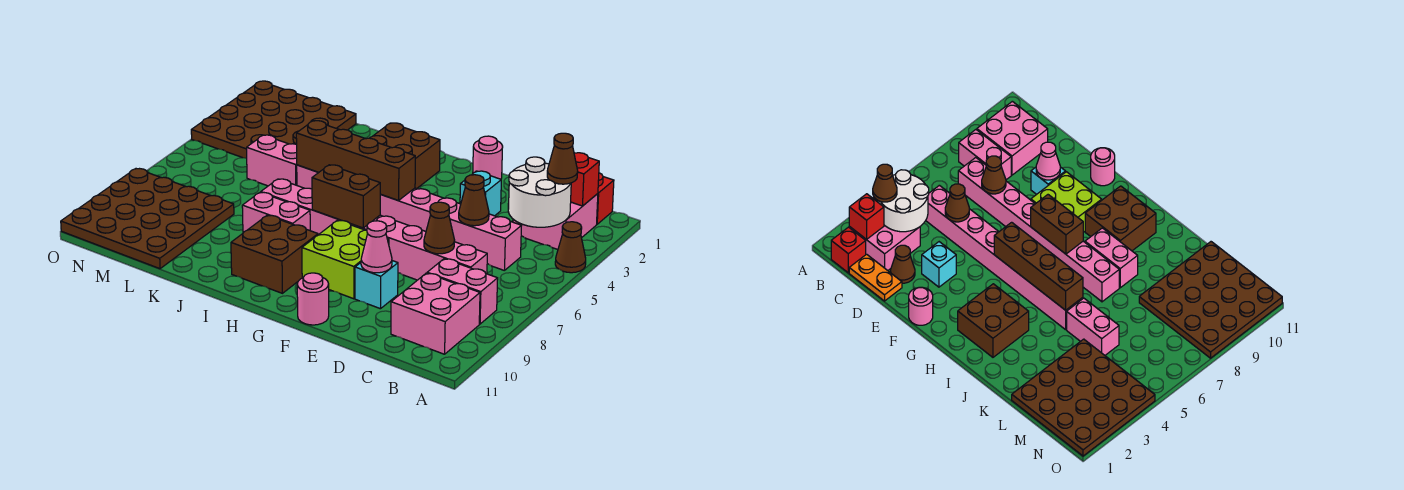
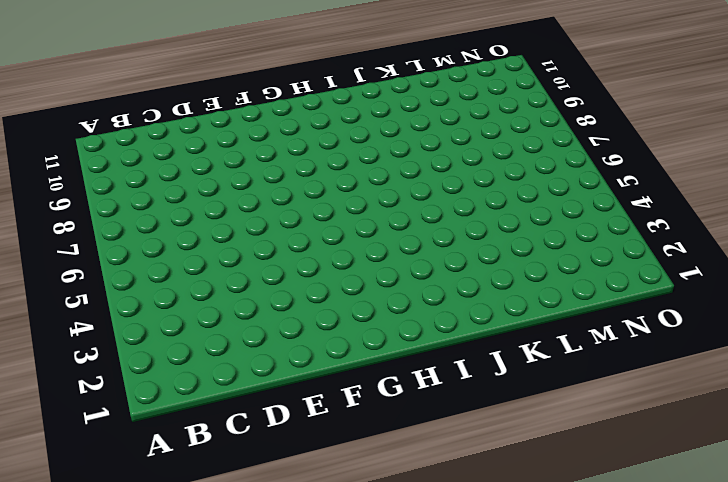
none -> brown 1x1 cone [555,222,586,273]
none -> red 1x1 brick [597,173,614,224]
none -> pink 2x2 brick [513,194,598,250]

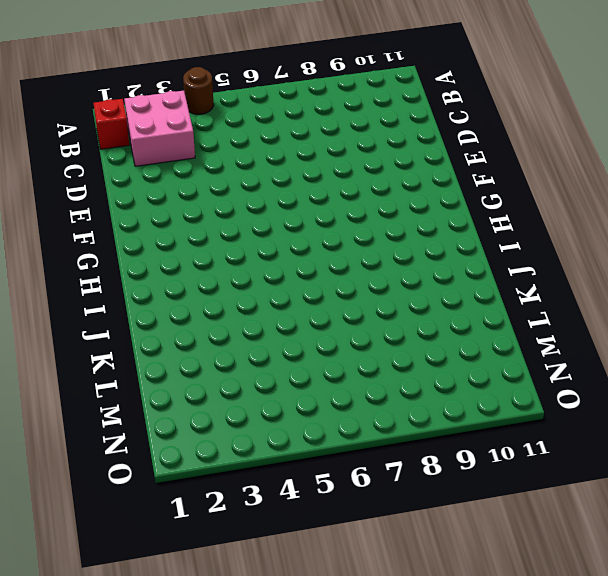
brown 1x1 round brick [183,67,214,114] -> brown 1x1 cone [555,222,586,273]
none -> pink 1x2 brick [427,259,498,324]
none -> pink 2x2 brick [391,273,480,354]
none -> orange 1x2 plate [849,254,902,301]

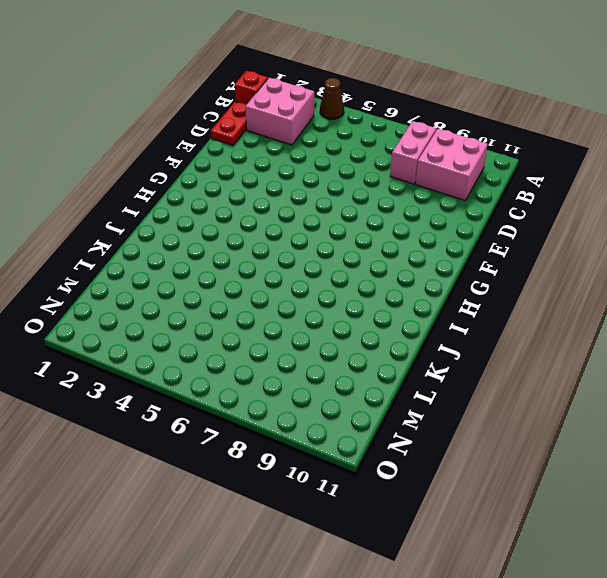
red 1x2 plate [211,101,247,145] -> orange 1x2 plate [849,254,902,301]
none -> pink 1x8 brick [297,165,521,271]
none -> pink 1x8 brick [261,179,487,280]
none -> brown 1x1 cone [891,245,915,283]

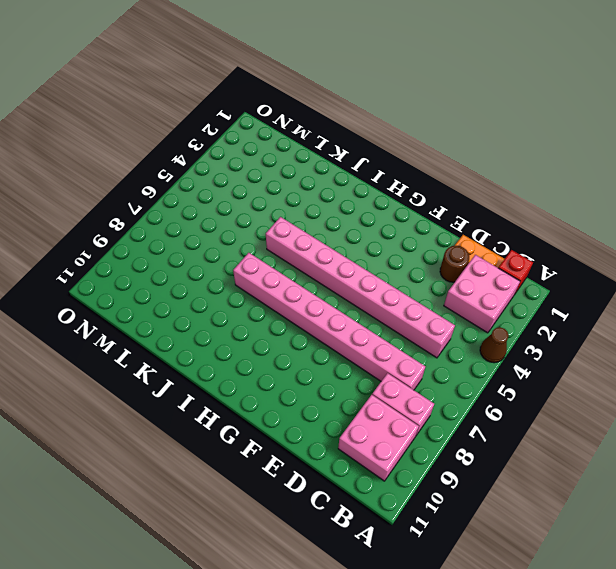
brown 1x1 round brick [440,246,469,282] -> brown 1x1 cone [891,245,915,283]
none -> cyan 1x1 brick [460,171,501,216]
none -> cyan 1x1 brick [355,261,398,309]
none -> pink 1x1 round brick [473,136,503,179]

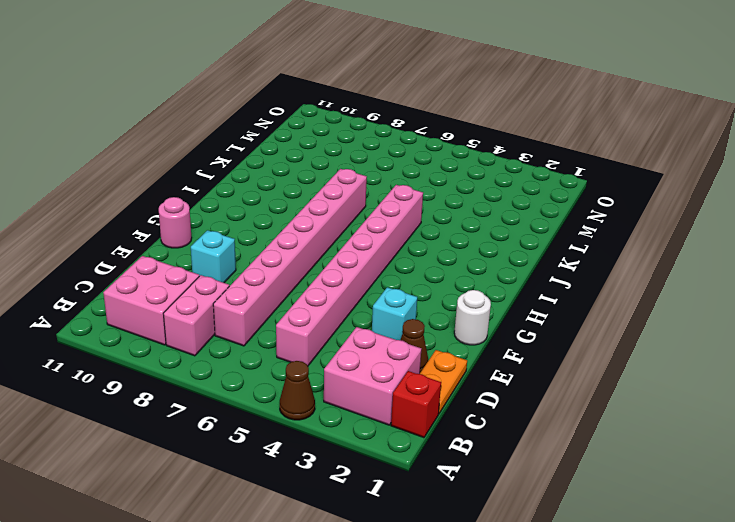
white 1x1 round brick [454,290,491,345] -> pink 1x1 round brick [473,136,503,179]
none -> lime 2x2 brick [302,220,389,299]
none -> brown 2x2 brick [370,123,440,189]
none -> brown 2x2 brick [231,215,318,293]

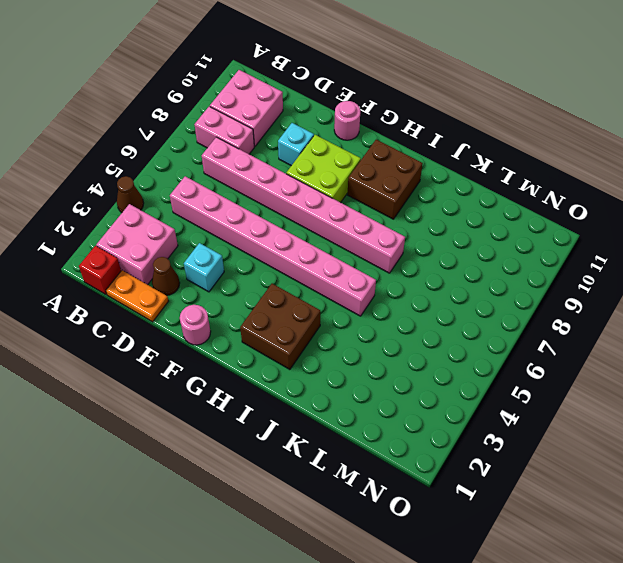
none -> pink 1x2 brick [242,192,310,233]
none -> pink 1x2 brick [247,135,297,186]
none -> brown 4x4 plate [191,81,356,158]

